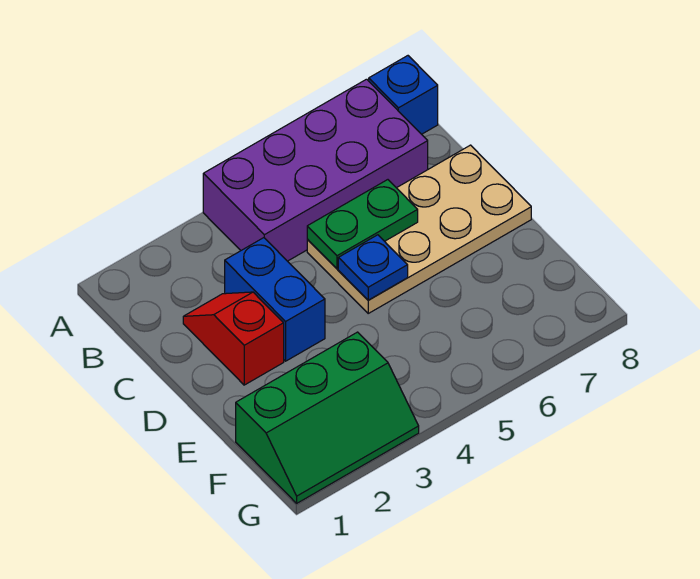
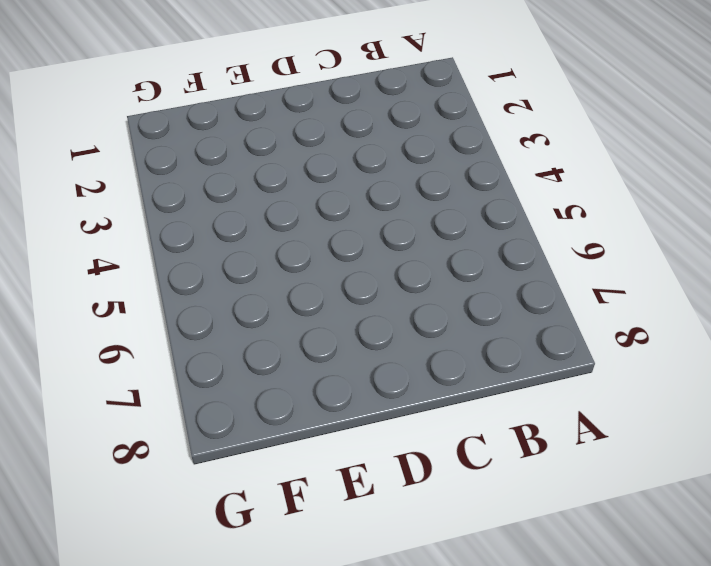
none -> purple 2x4 brick [203,79,428,261]
none -> blue 1x1 brick [369,56,438,134]

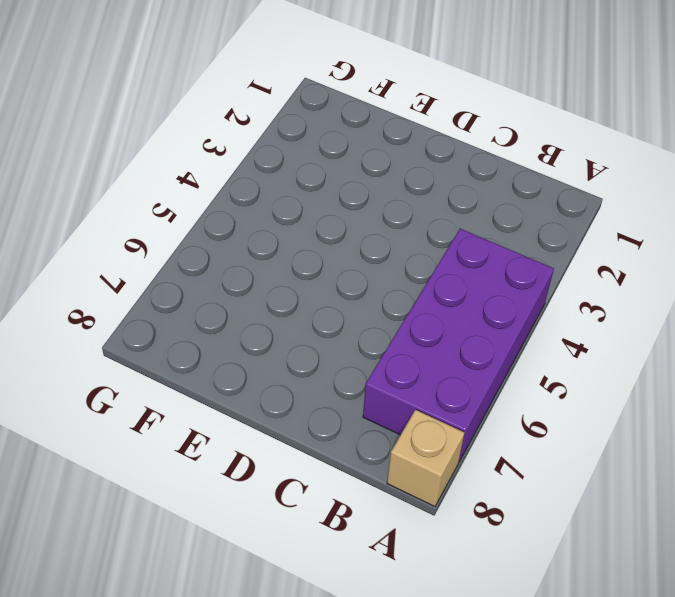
tan 1x1 brick [387,410,464,507] -> blue 1x1 brick [369,56,438,134]
none -> red 1x2 slope [183,292,284,385]
none -> blue 1x2 brick [225,238,325,361]

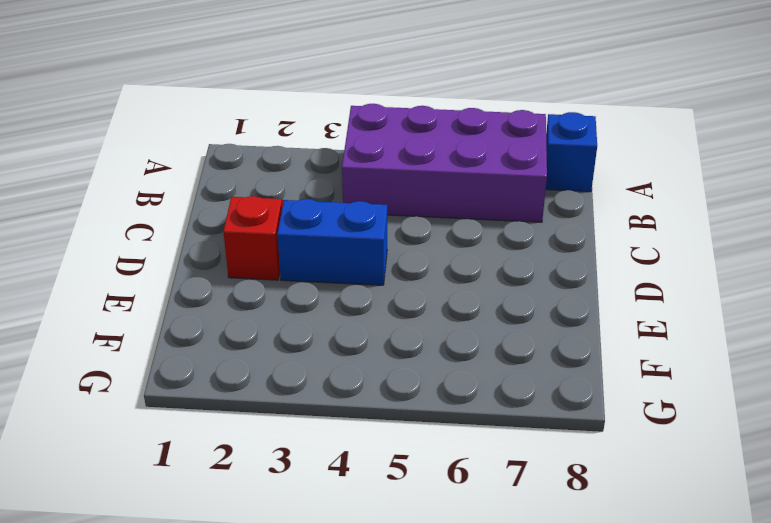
blue 1x2 brick [277,199,387,285] -> blue 1x2 brick turned to [225,238,325,361]
none -> tan 2x4 plate [307,145,531,313]
none -> green 2x3 slope [236,332,419,503]

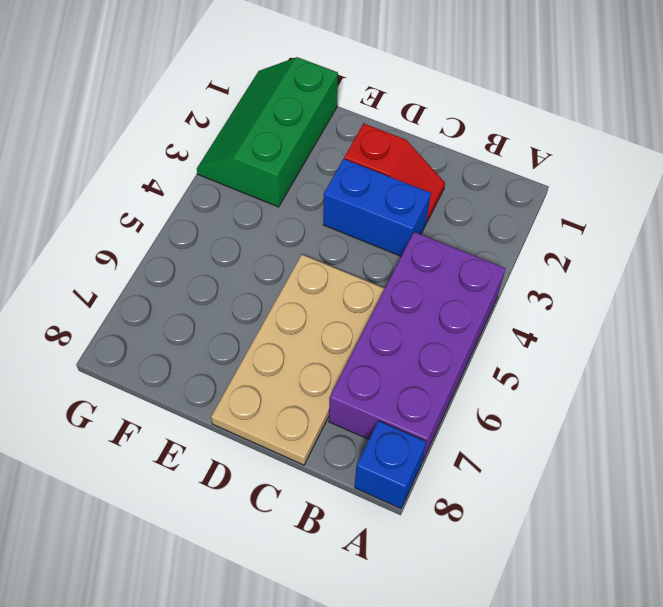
none -> green 1x2 plate [307,180,418,269]
none -> blue 1x1 plate [338,235,408,300]

